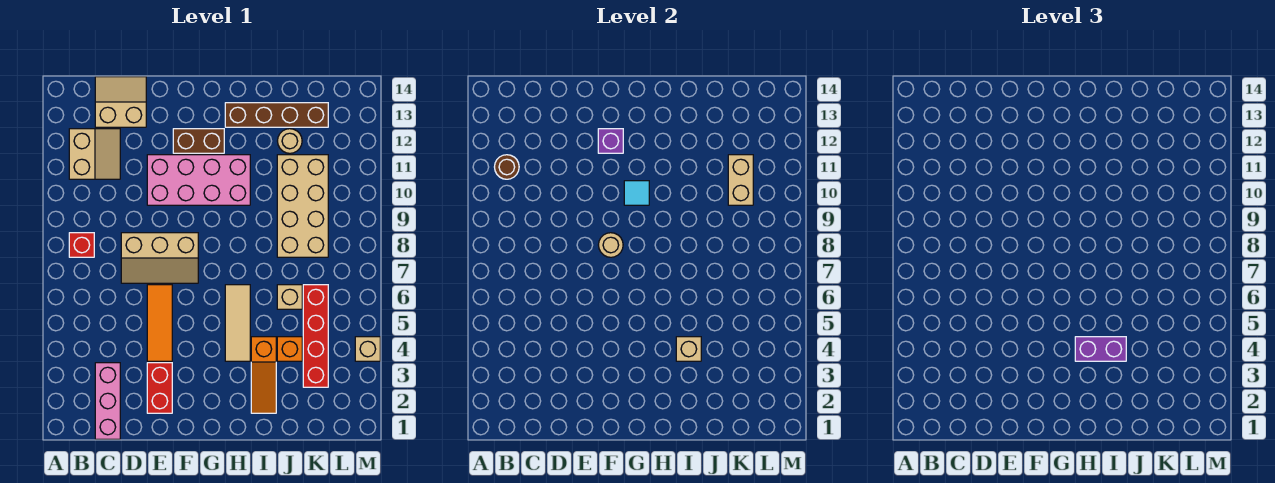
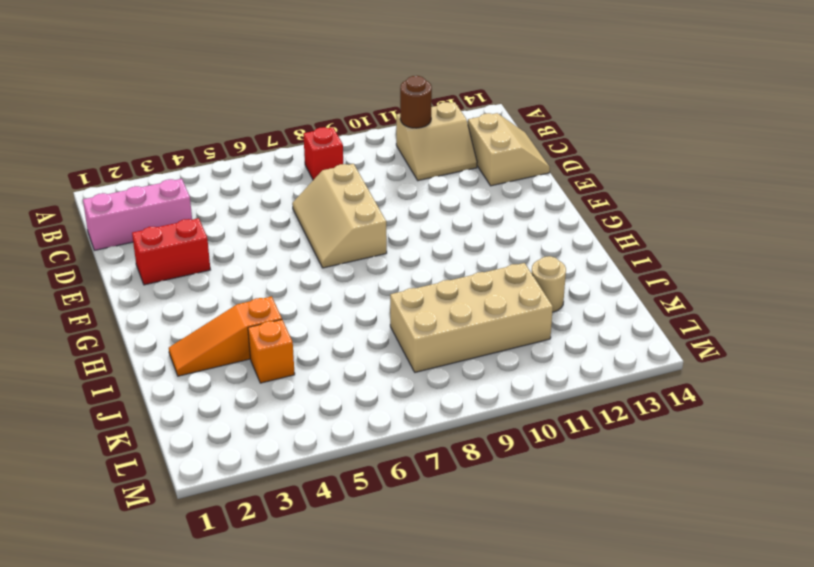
none -> orange 1x3 tile [147,285,172,361]
none -> pink 2x4 brick [147,155,250,205]
none -> brown 1x2 brick [173,129,224,153]

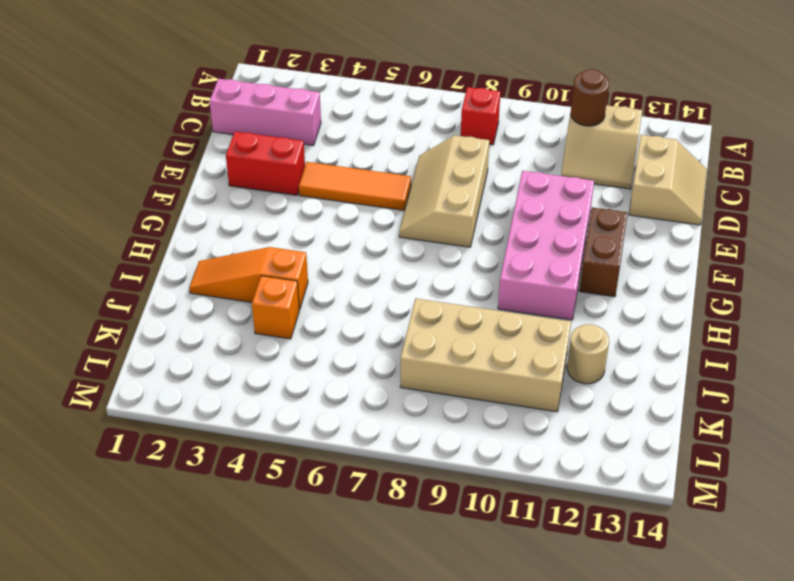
none -> tan 1x3 tile [225,285,250,361]
none -> brown 1x4 brick [225,103,328,127]
none -> tan 1x1 brick [277,285,302,309]

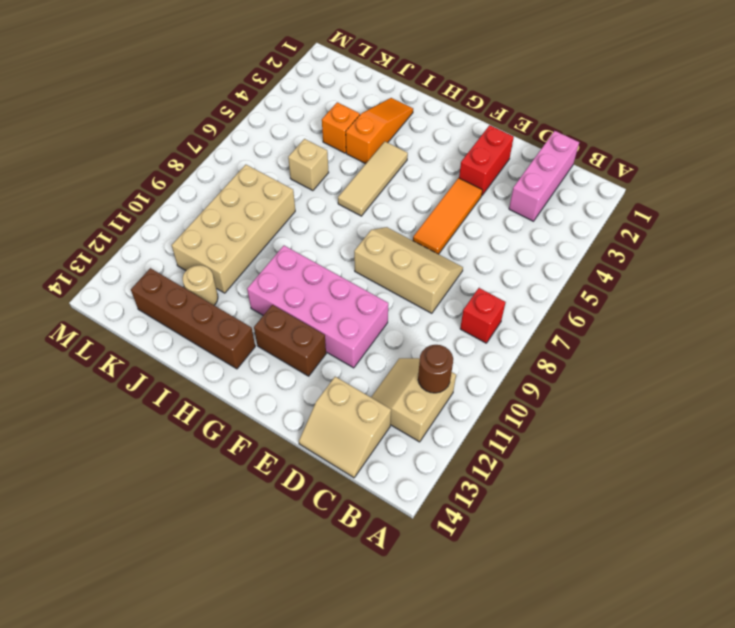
none -> red 1x4 brick [303,285,328,387]
none -> tan 1x1 brick [355,337,380,361]
none -> tan 1x1 round brick [599,233,623,257]

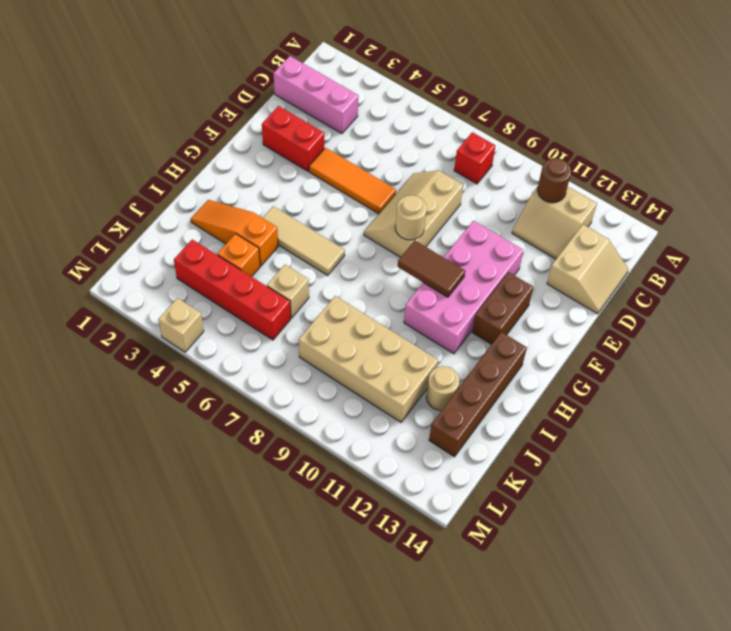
brown 1x2 tile [398,241,465,297] -> cyan 1x1 tile [624,181,649,205]
none -> purple 1x1 brick [598,129,623,153]
none -> tan 1x1 brick [676,337,701,361]
none -> tan 1x2 brick [728,155,753,205]

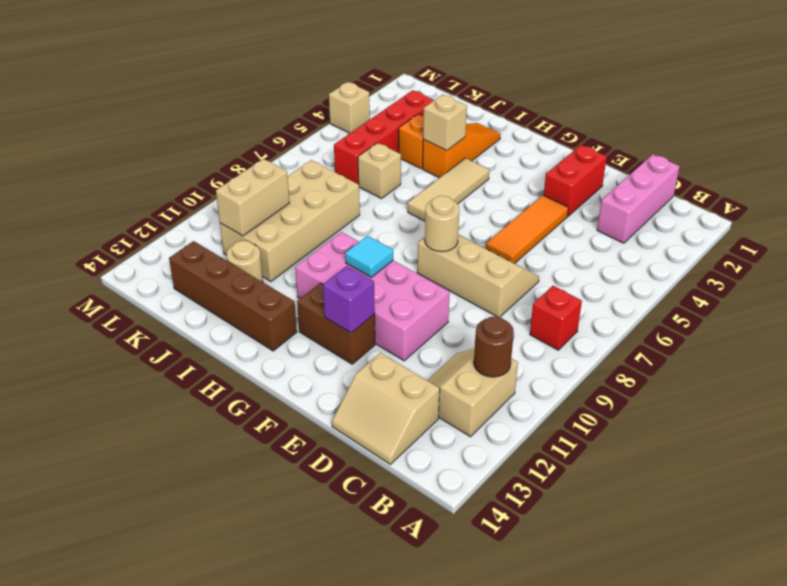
none -> purple 1x2 brick [1075,337,1126,361]

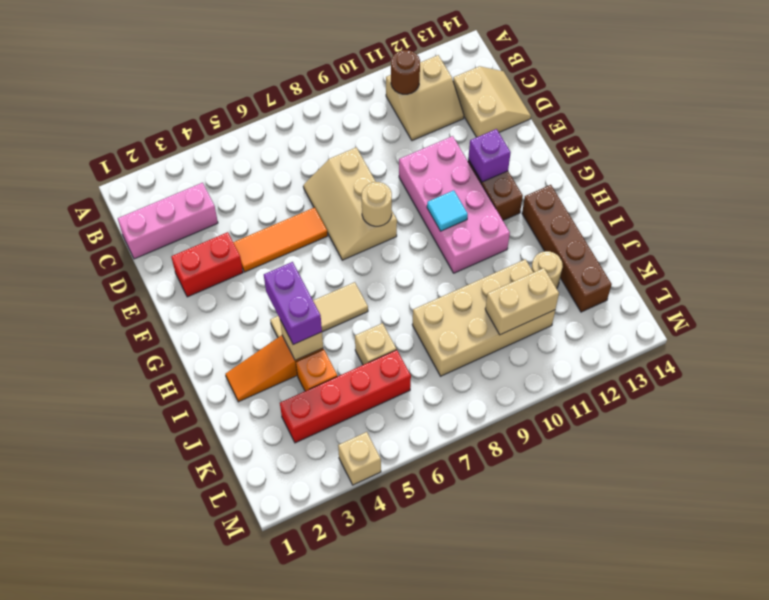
none -> red 1x1 brick [69,233,94,257]

